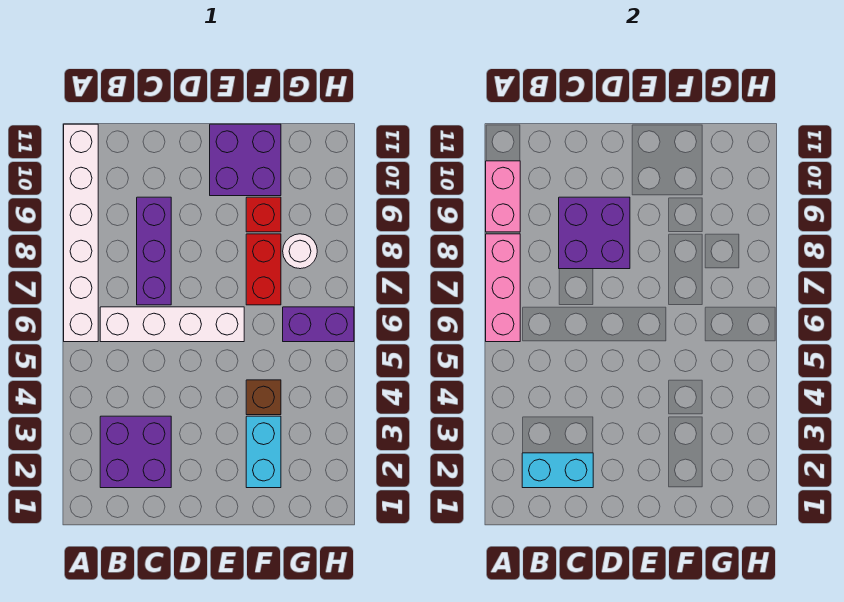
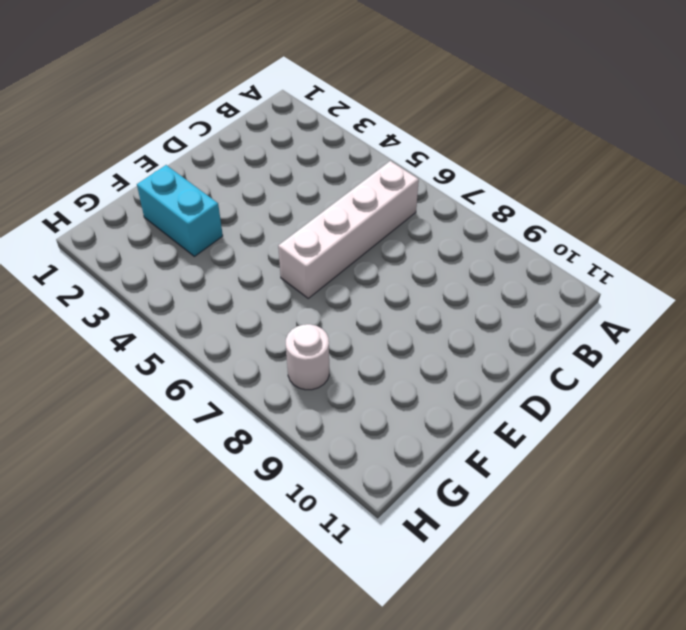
none -> white 1x6 brick [64,124,98,342]
none -> purple 2x2 brick [100,416,171,488]
none -> purple 1x3 brick [137,197,171,305]

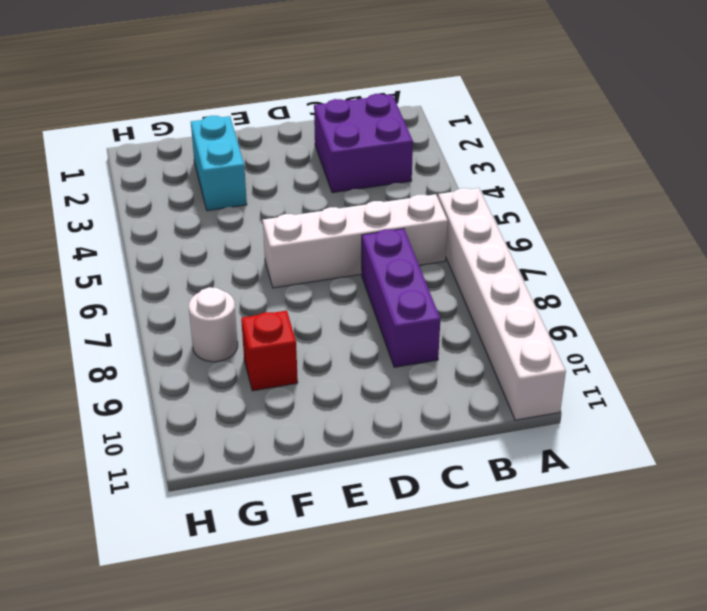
none -> purple 2x2 brick [210,124,281,196]
none -> brown 1x1 brick [246,380,281,415]
none -> red 1x2 brick [246,234,281,305]

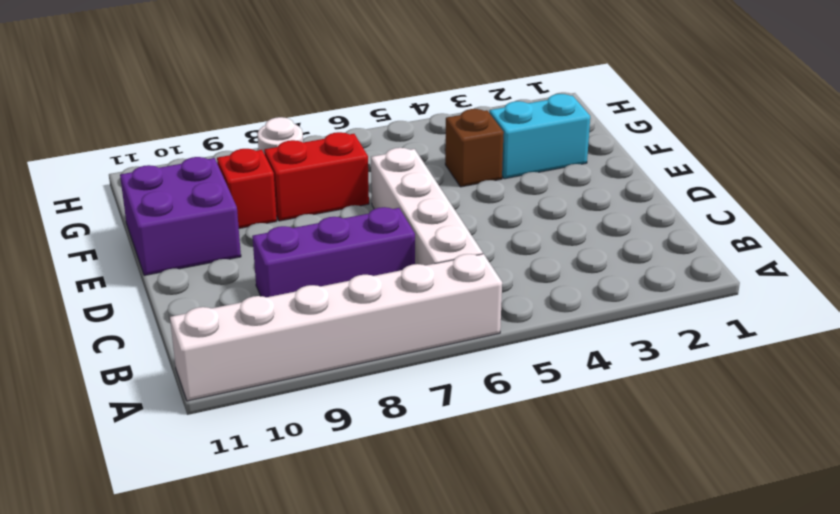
none -> purple 2x2 brick [100,416,171,488]
none -> purple 1x2 brick [283,307,354,342]
none -> pink 1x3 brick [486,234,520,342]

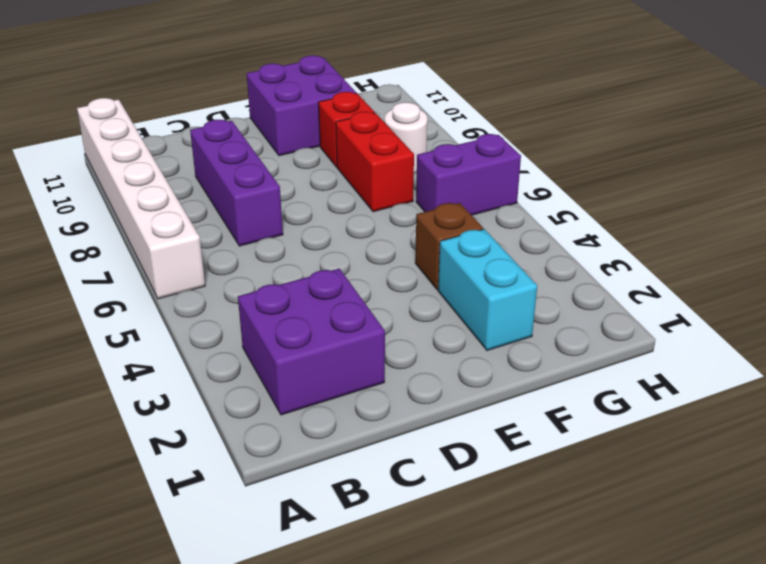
none -> white 1x4 brick [100,307,244,342]
none -> pink 1x3 brick [486,234,520,342]
none -> pink 1x2 brick [486,161,520,232]

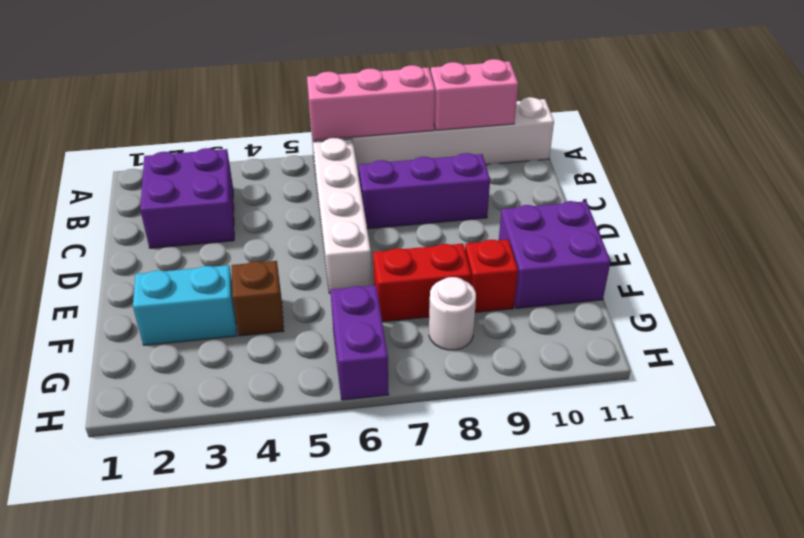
none -> cyan 1x2 brick [522,453,593,488]
none -> purple 2x2 brick [559,197,630,269]

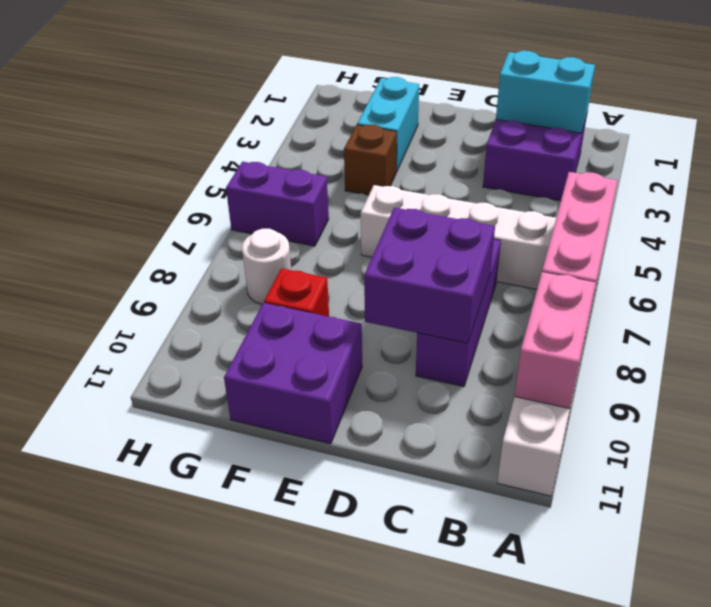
none -> red 1x2 brick [246,234,281,305]

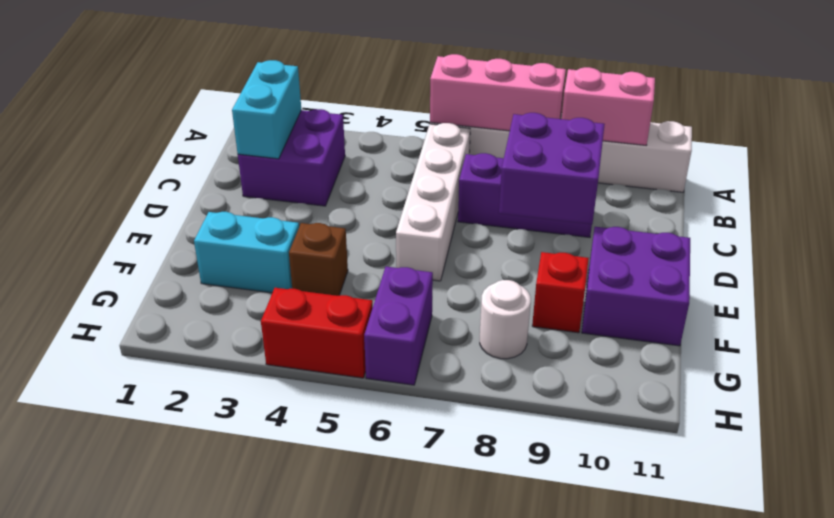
red 1x2 brick [261,288,373,378] -> red 1x2 brick moved to [246,234,281,305]

